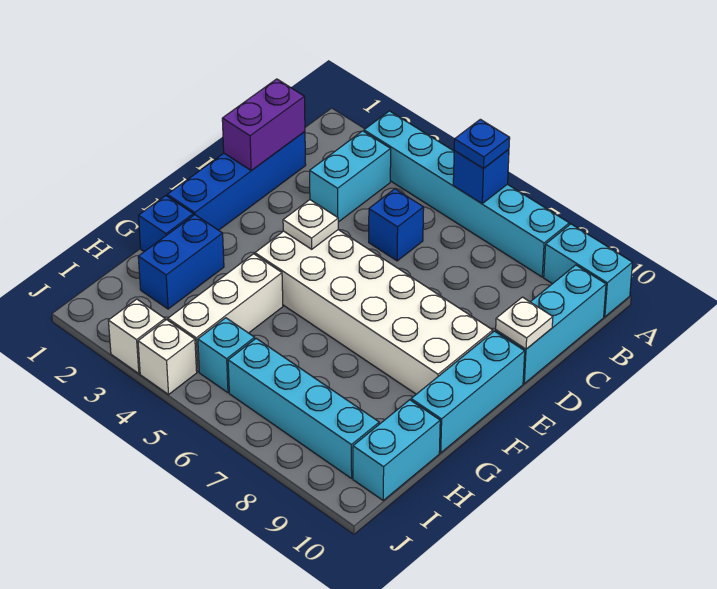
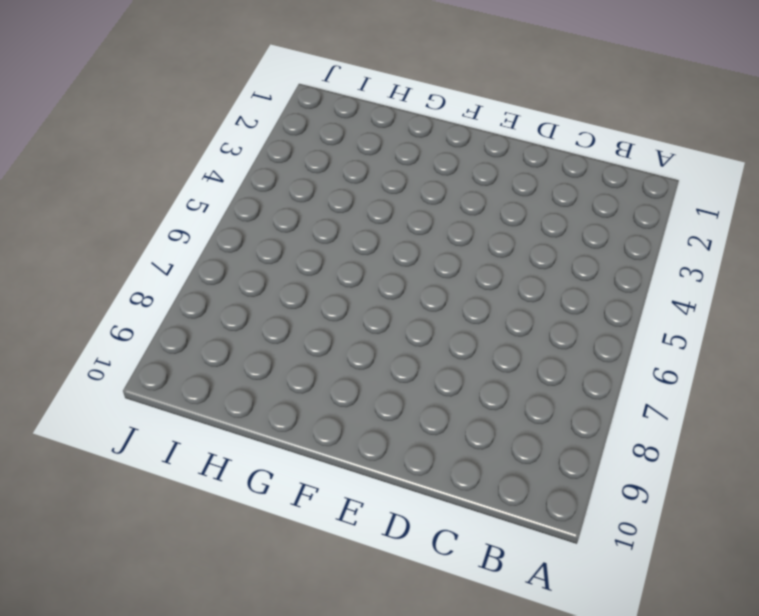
none -> cyan 1x6 brick [364,111,569,277]
none -> cyan 1x2 brick [544,224,633,317]
none -> cyan 1x2 brick [310,131,391,222]

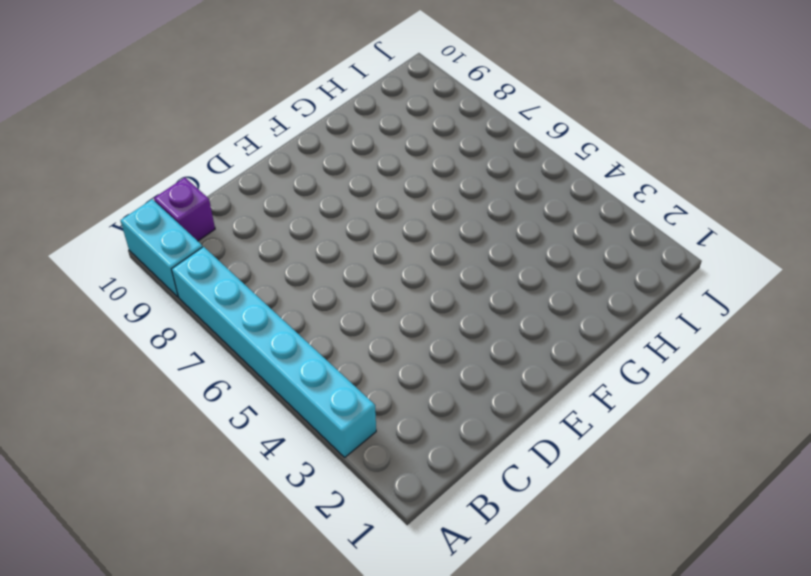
purple 1x1 brick [154,178,215,241] -> cyan 1x3 brick [496,265,606,383]
none -> cyan 1x2 brick [310,131,391,222]
none -> blue 1x4 brick [167,132,306,230]
none -> blue 1x1 brick [369,189,424,261]

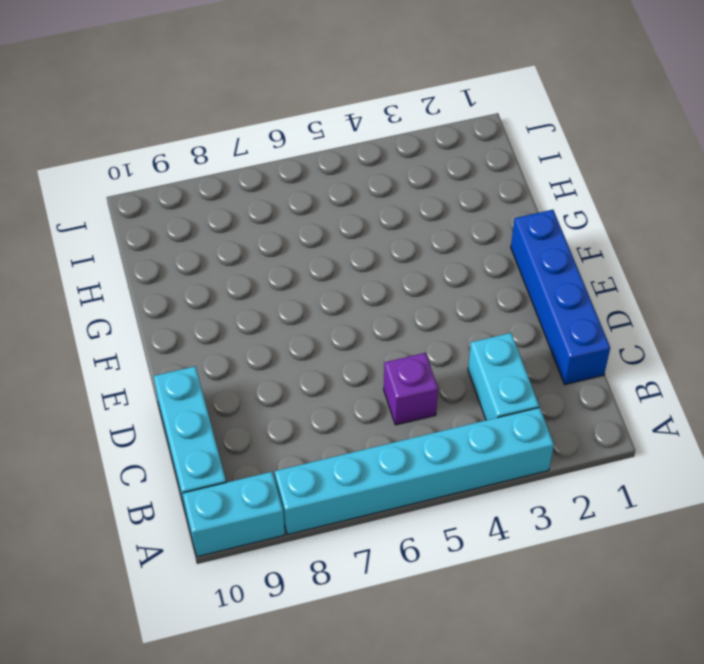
purple 1x1 brick [384,353,438,425] -> blue 1x1 brick [369,189,424,261]
none -> white 2x6 brick [255,230,493,394]
none -> cyan 1x3 brick [411,331,525,453]
none -> blue 1x1 brick [139,196,193,252]

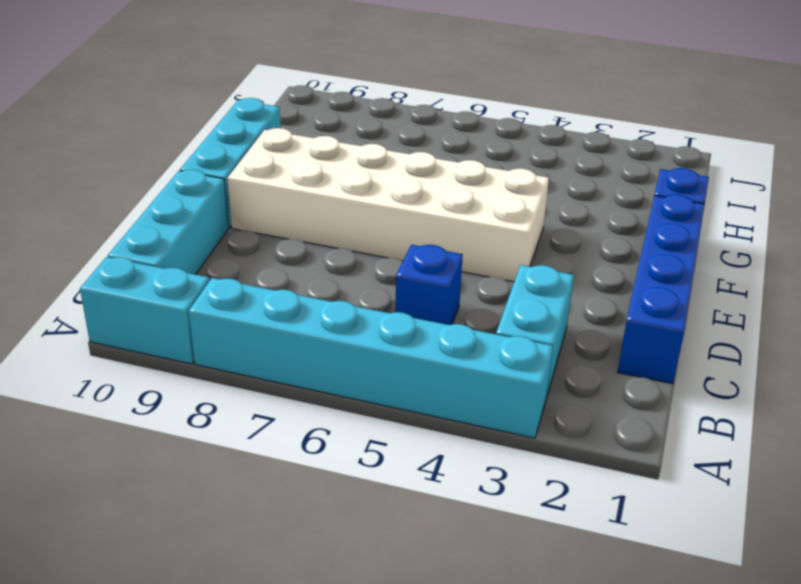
none -> blue 1x2 brick [138,215,224,309]
none -> white 1x3 brick [168,254,283,372]
none -> cyan 1x2 brick [353,400,440,500]

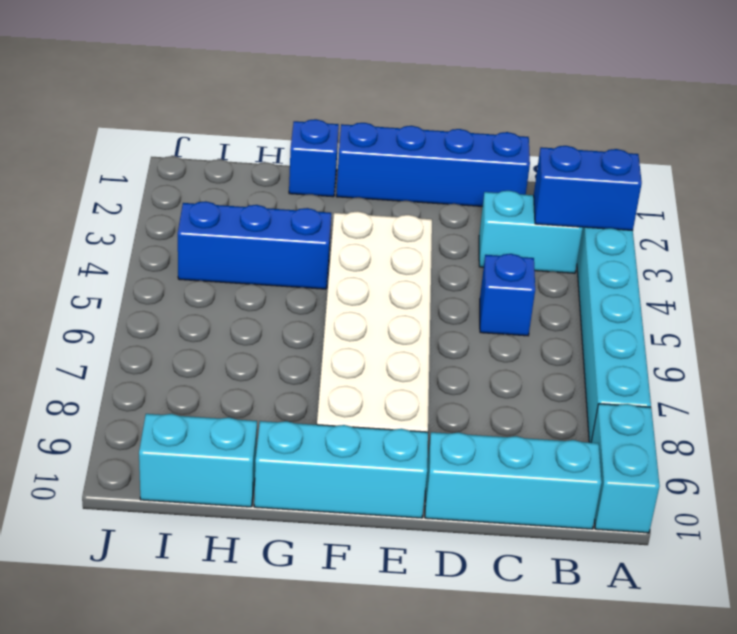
blue 1x2 brick [534,146,642,230] -> blue 1x2 brick moved to [138,215,224,309]
blue 1x3 brick [178,201,331,289] -> white 1x3 brick [168,254,283,372]
none -> cyan 1x1 brick [198,318,255,393]
none -> cyan 1x4 brick [228,339,379,478]
none -> white 1x1 brick [108,299,165,374]

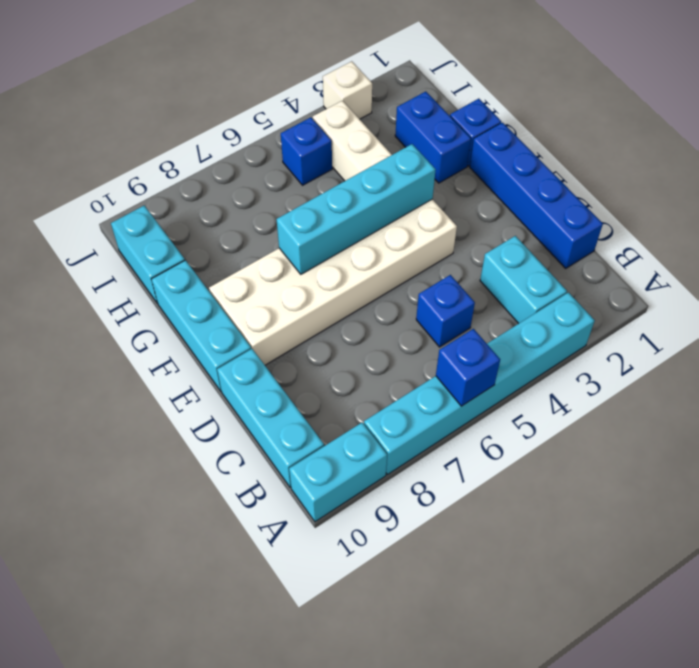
cyan 1x4 brick [276,144,436,274] -> cyan 1x4 brick moved to [228,339,379,478]
blue 1x1 brick [281,117,332,185] -> cyan 1x1 brick [198,318,255,393]
none -> white 1x1 brick [138,320,197,394]
none -> purple 1x2 brick [222,79,305,171]
none -> white 1x1 plate [496,297,553,349]

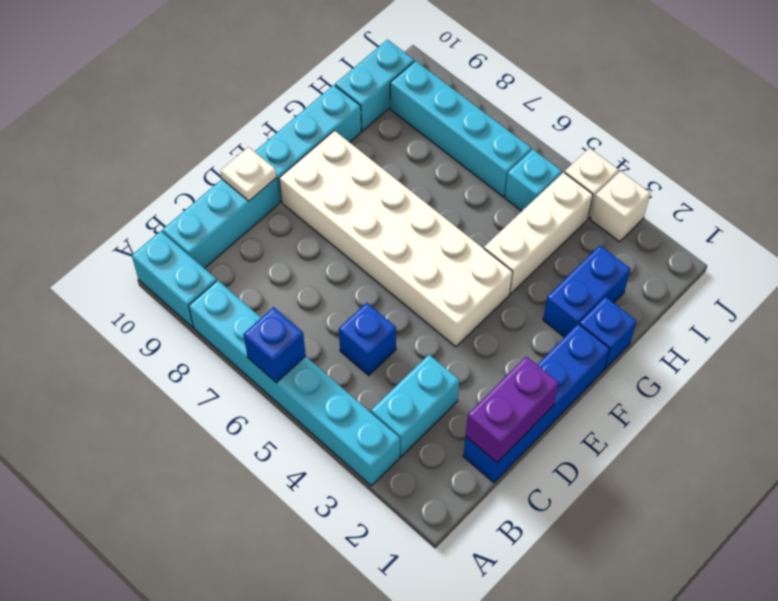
none -> white 1x1 plate [283,200,338,249]
none -> blue 1x1 plate [454,119,510,169]

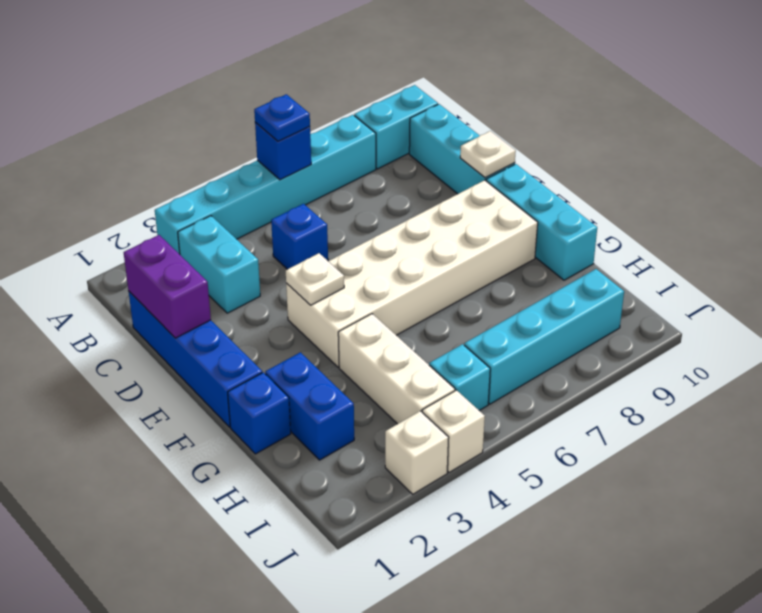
none -> cyan 1x2 brick [353,400,440,500]

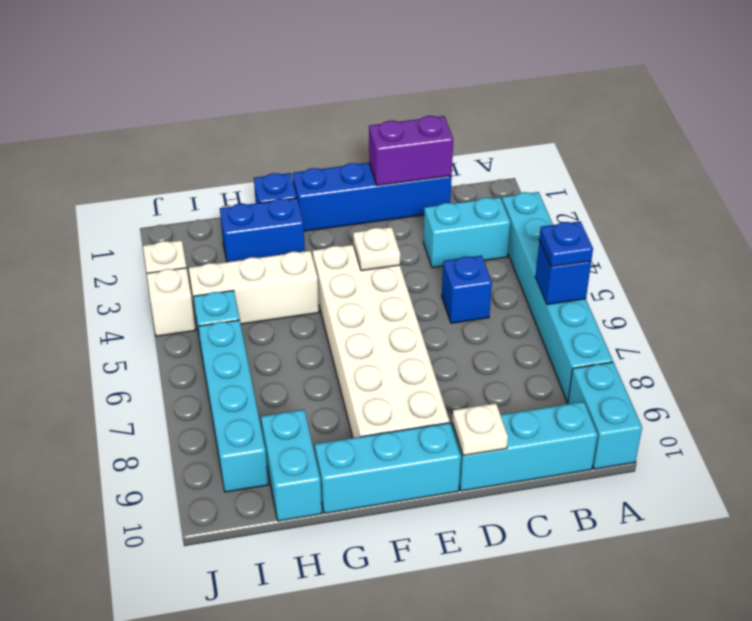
cyan 1x2 brick [261,410,322,521] -> cyan 1x2 brick turned to [353,400,440,500]

